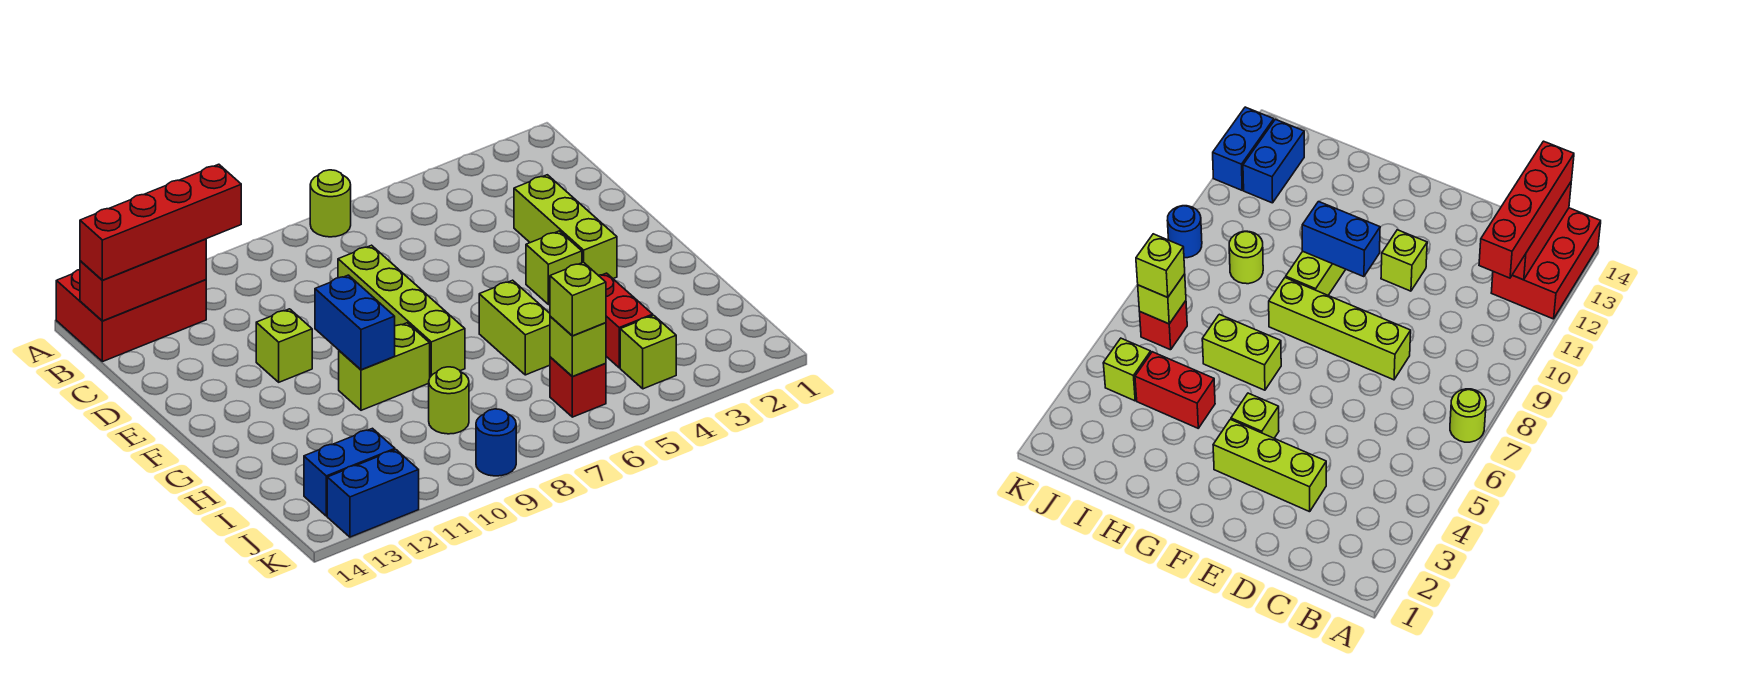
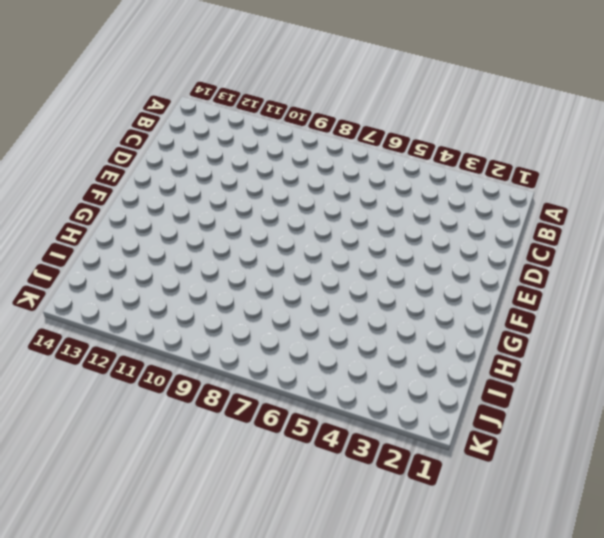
none -> lime 1x1 round brick [310,170,351,237]
none -> red 2x3 brick [56,270,206,362]
none -> lime 1x3 brick [514,175,617,279]

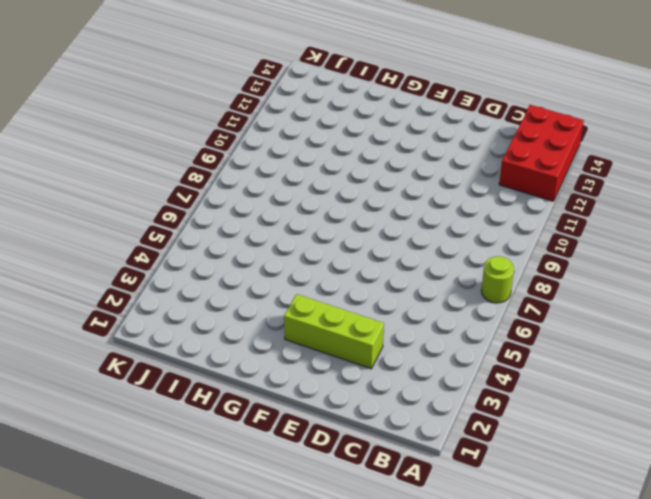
none -> lime 1x4 brick [338,245,465,377]
none -> lime 1x1 brick [256,309,312,382]
none -> lime 1x1 brick [526,231,582,305]

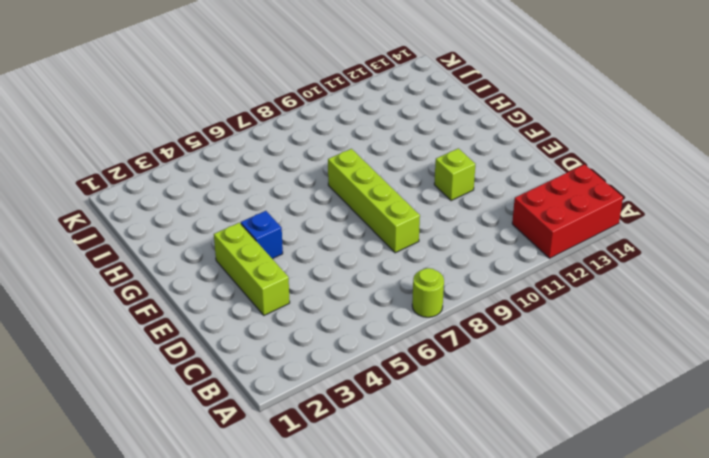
blue 1x1 brick [241,211,283,259] -> lime 1x1 brick [526,231,582,305]
none -> lime 1x2 brick [479,280,550,375]
none -> lime 1x2 brick [339,323,430,410]
none -> red 1x2 brick [598,273,653,368]

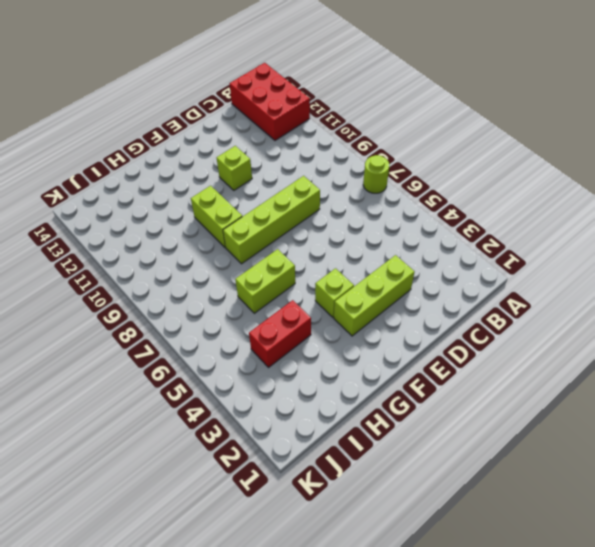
none -> lime 1x1 round brick [429,367,469,434]
none -> lime 1x1 brick [620,315,676,389]
none -> red 1x1 brick [550,357,606,417]

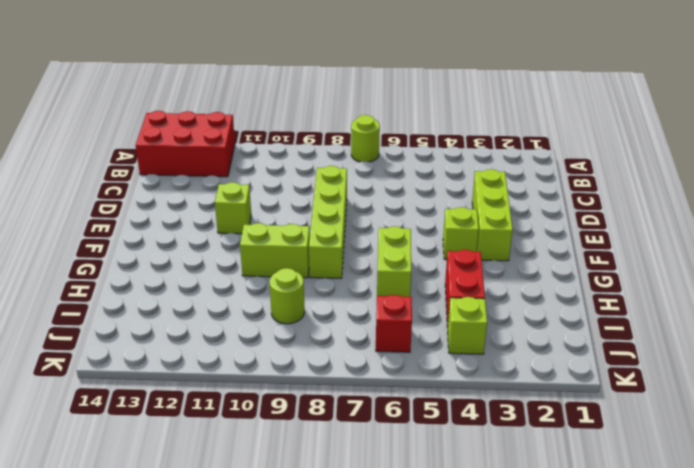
none -> blue 1x2 brick [304,428,395,516]
none -> blue 1x1 round brick [476,409,516,476]
none -> blue 1x2 brick [327,450,419,537]

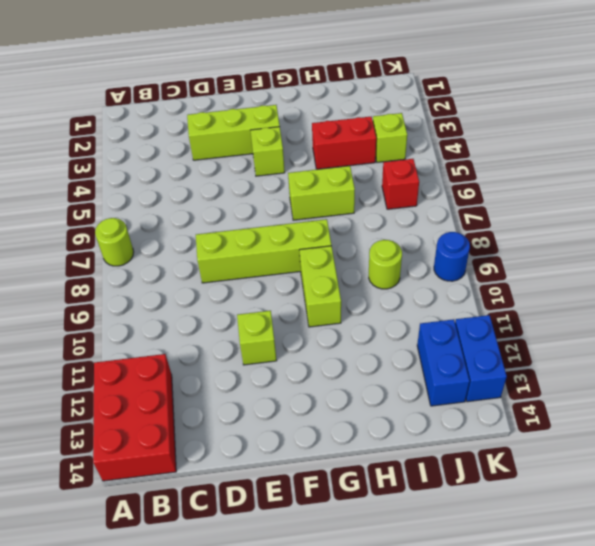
none -> red 1x3 brick [80,239,206,321]
none -> blue 1x2 brick [315,275,395,370]
none -> lime 1x1 brick [550,317,606,376]

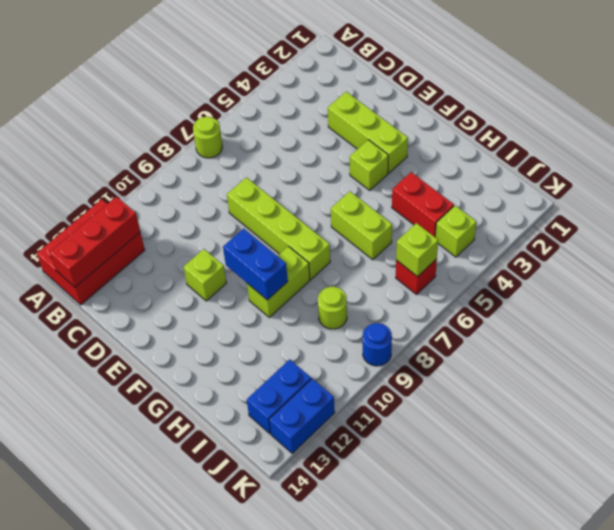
none -> red 1x4 brick [80,164,241,280]
none -> lime 1x1 brick [550,262,606,336]

